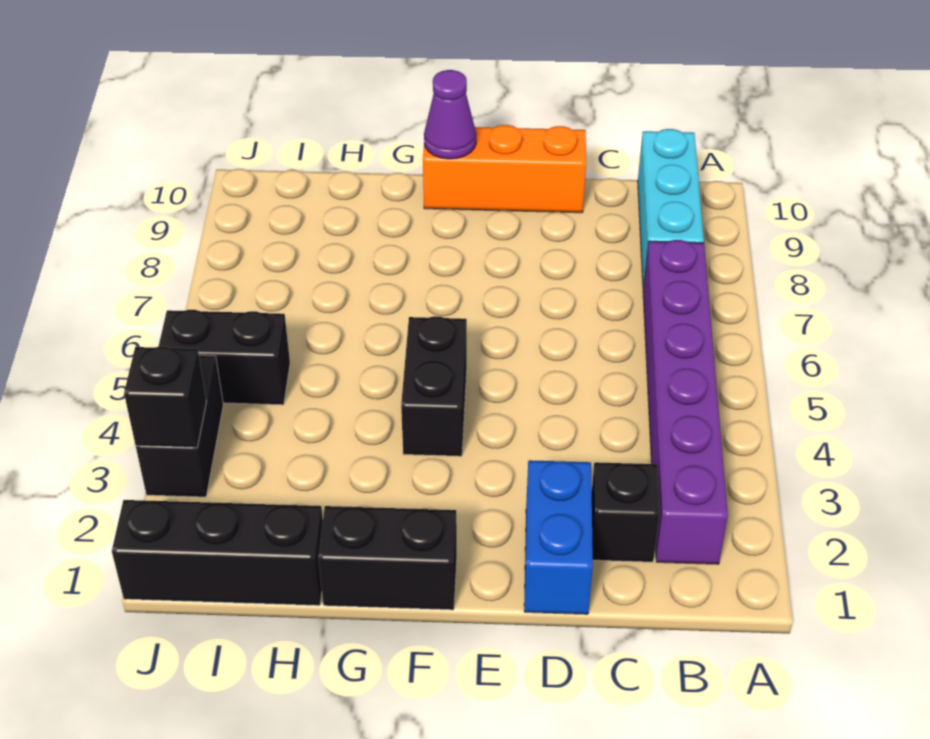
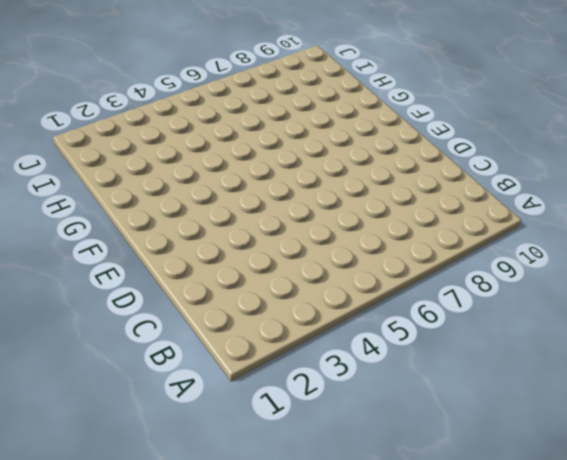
none -> purple 1x6 brick [643,240,728,564]
none -> cyan 1x3 brick [638,129,704,287]
none -> black 1x1 brick [592,462,660,562]

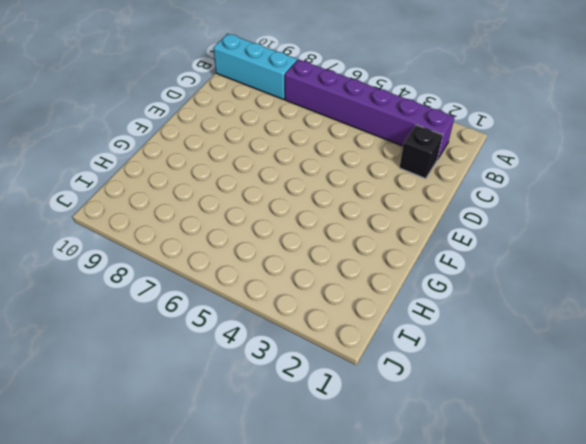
none -> blue 1x2 brick [524,460,593,614]
none -> orange 1x3 brick [423,125,586,213]
none -> black 1x2 brick [318,506,457,610]

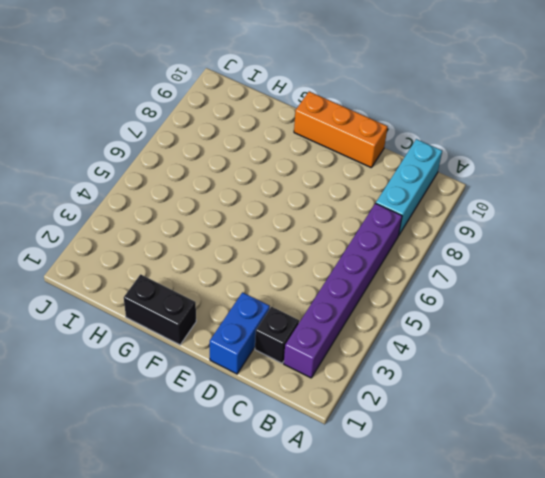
none -> black 1x2 brick [401,316,467,456]
none -> black 1x3 brick [112,500,323,606]
none -> black 1x2 brick [158,310,290,405]

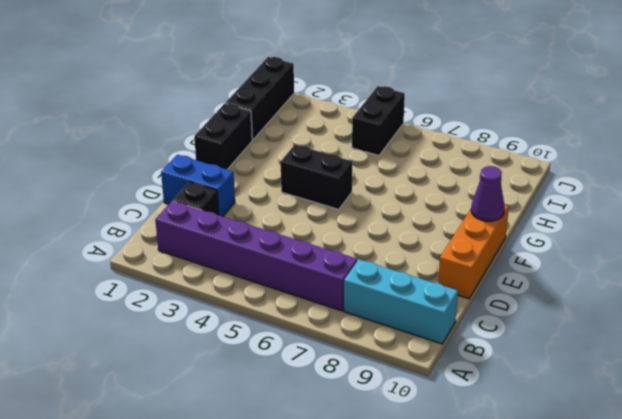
none -> black 1x2 brick [136,355,223,497]
none -> black 1x1 brick [124,347,207,448]

